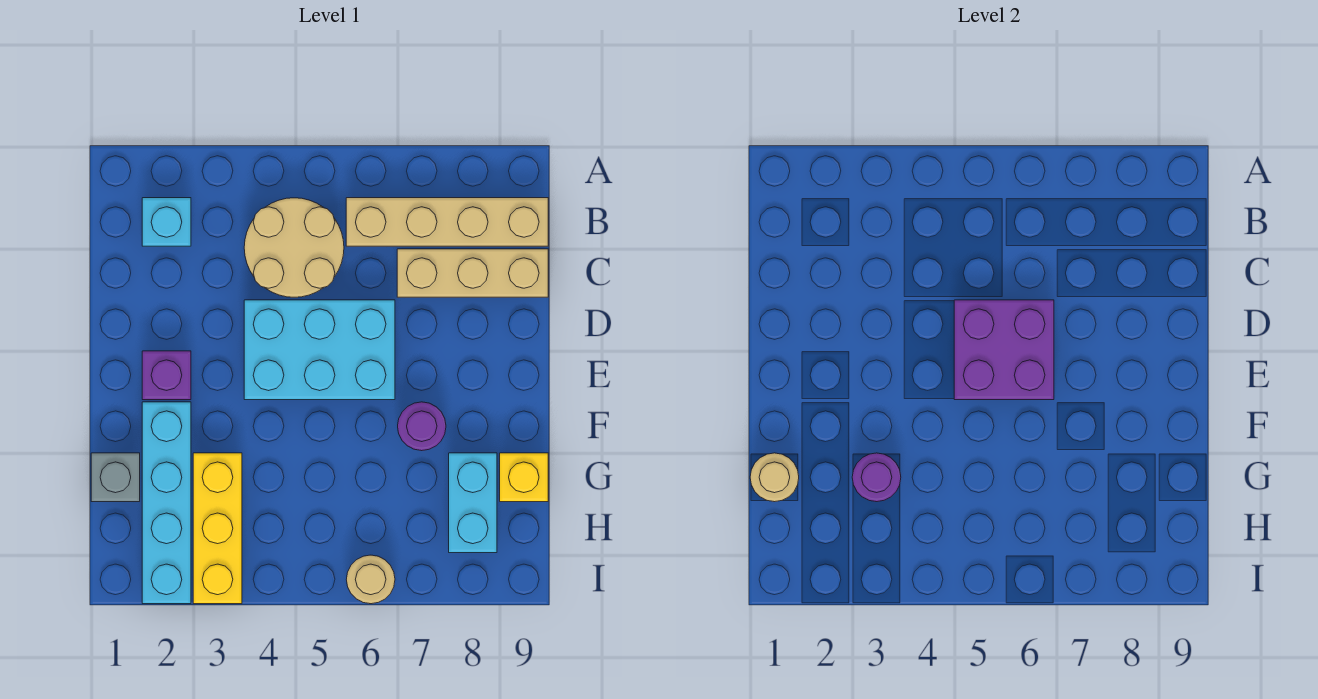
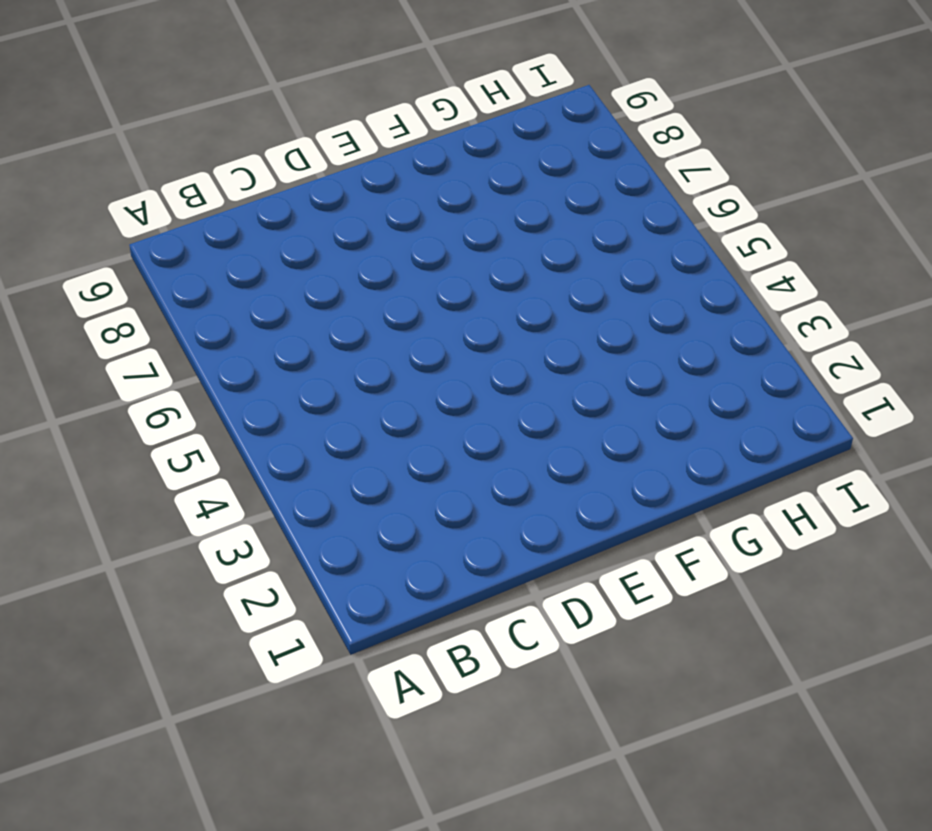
none -> cyan 1x1 brick [142,198,191,246]
none -> tan 2x2 round brick [244,198,344,297]
none -> tan 1x4 brick [346,198,548,246]

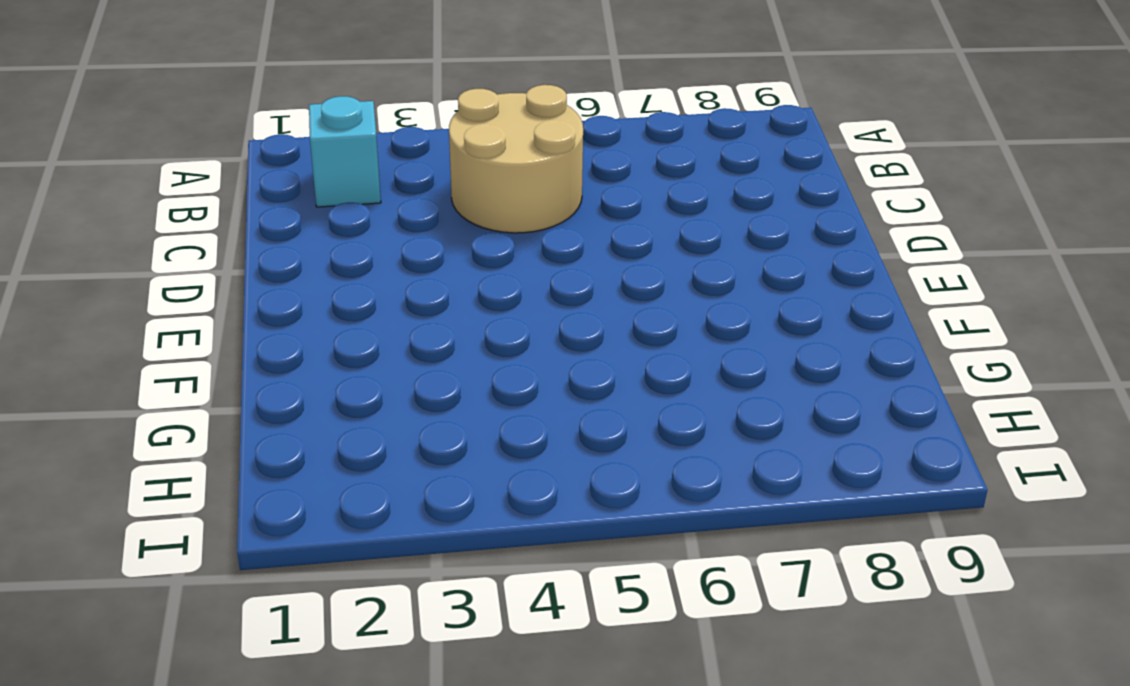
none -> tan 1x4 brick [346,198,548,246]
none -> tan 1x3 brick [397,249,548,297]
none -> cyan 2x3 brick [244,300,395,400]

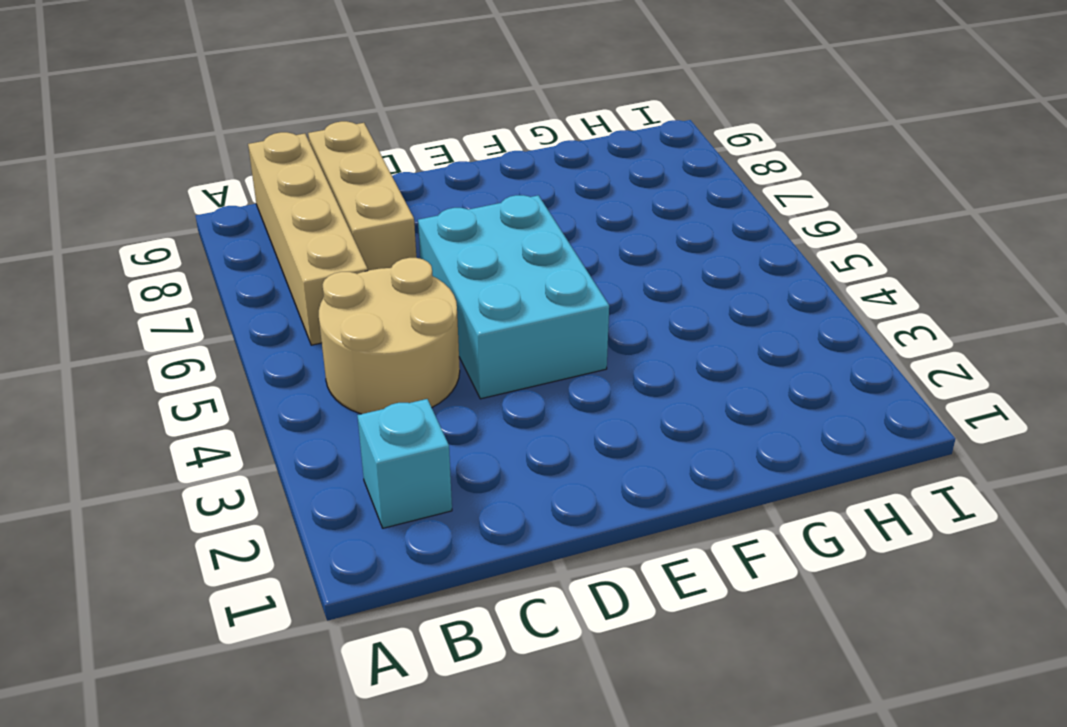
none -> purple 1x1 brick [142,351,191,400]
none -> cyan 1x4 brick [142,402,191,604]
none -> purple 1x1 round brick [398,402,446,451]

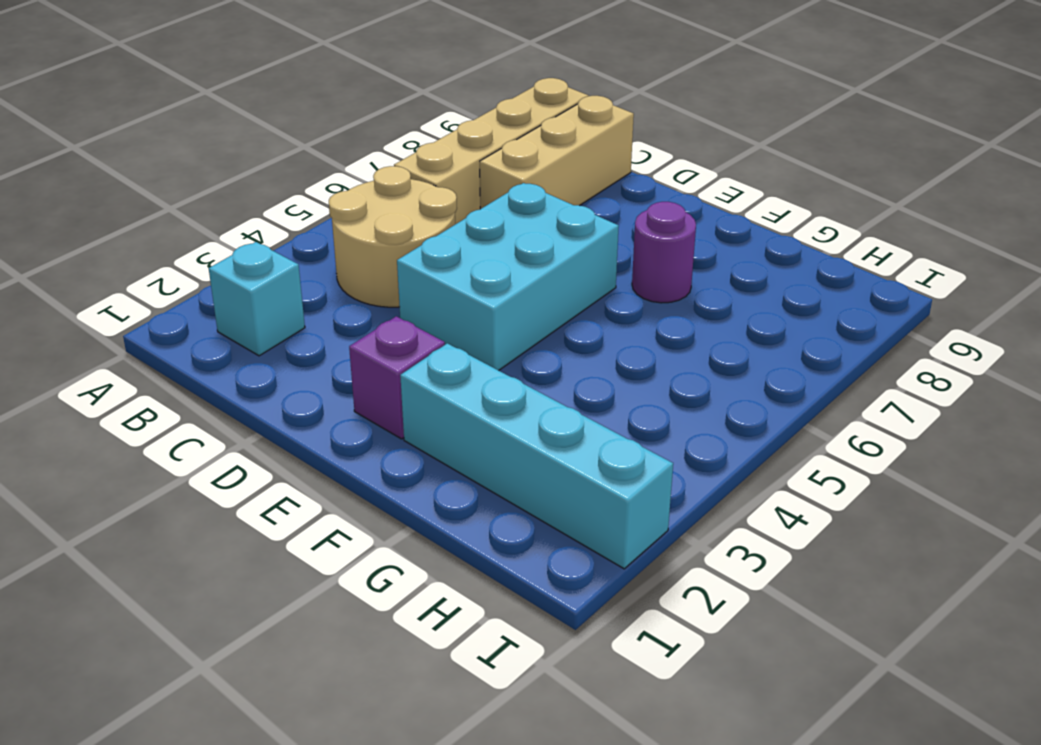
none -> grey 1x1 brick [91,453,140,502]
none -> yellow 1x3 brick [193,453,242,604]
none -> cyan 1x2 brick [449,453,497,553]

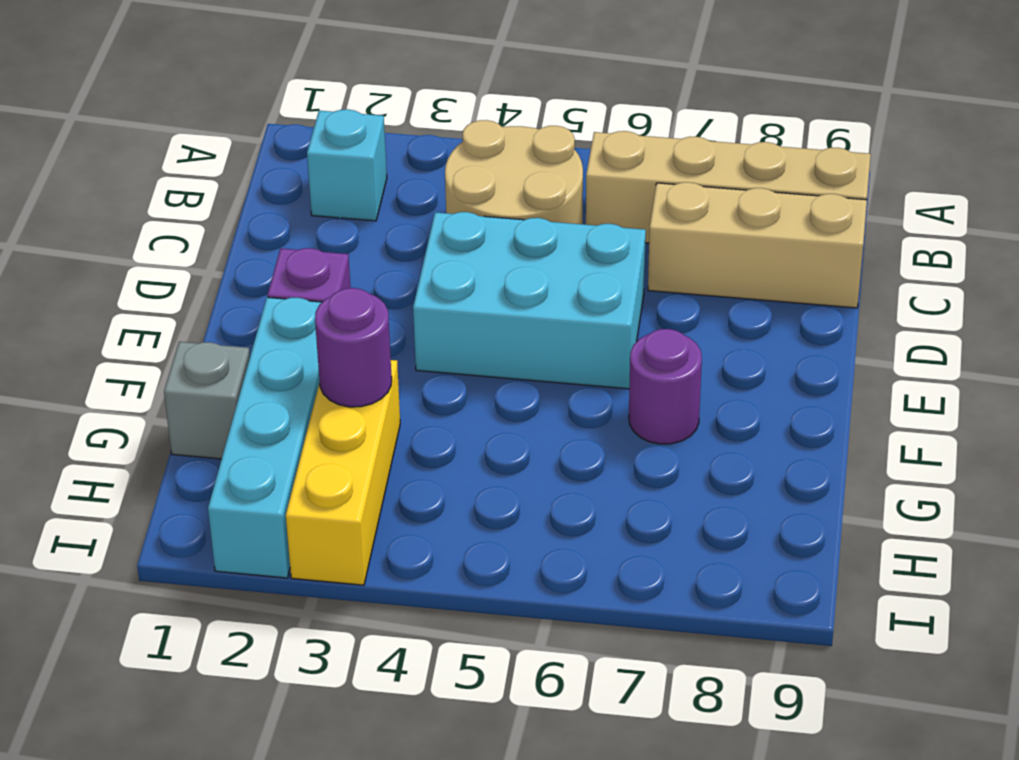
none -> cyan 1x2 brick [449,453,497,553]
none -> yellow 1x1 brick [500,453,548,502]
none -> tan 1x1 round brick [346,555,395,604]

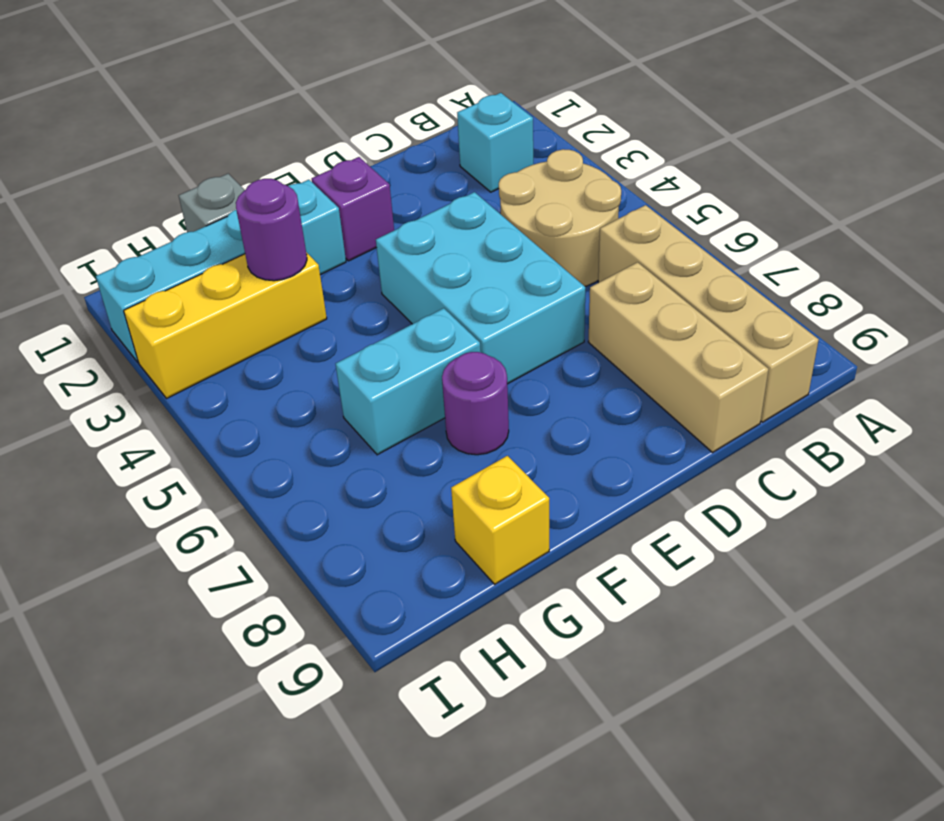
cyan 1x2 brick [336,308,481,455] -> cyan 1x2 brick moved to [449,453,497,553]
none -> tan 1x1 round brick [346,555,395,604]
none -> purple 2x2 brick [954,300,1054,400]
none -> tan 1x1 round brick [750,453,799,502]

